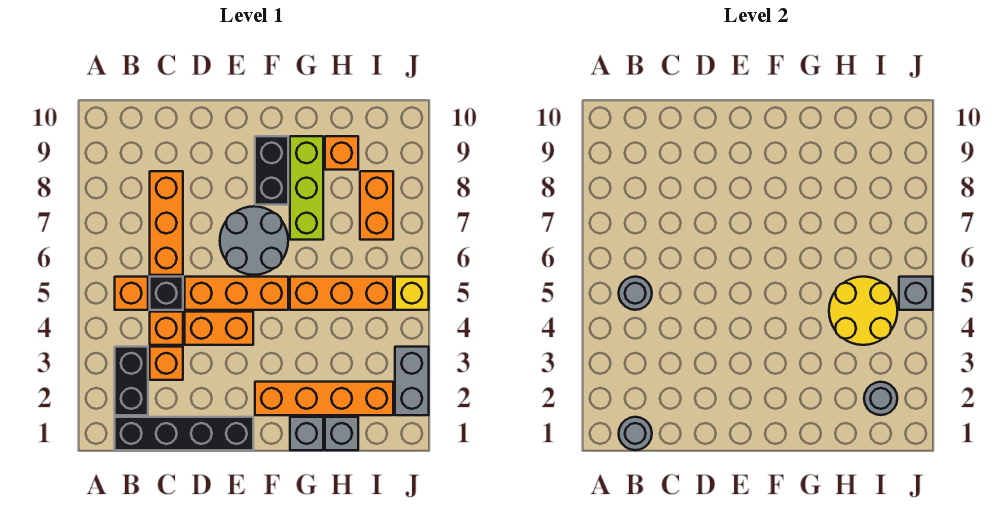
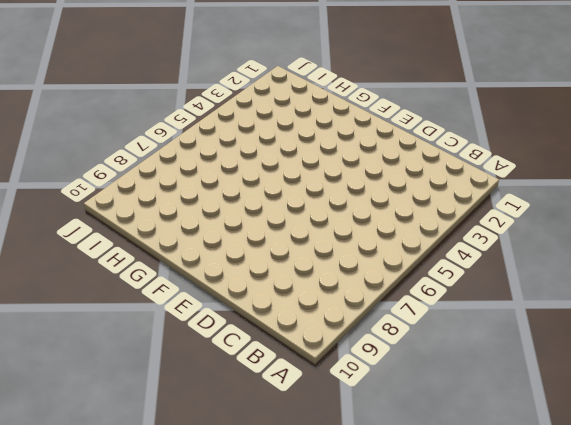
none -> black 1x4 brick [115,417,253,450]
none -> black 1x2 brick [115,347,148,415]
none -> orange 1x1 brick [115,277,148,310]

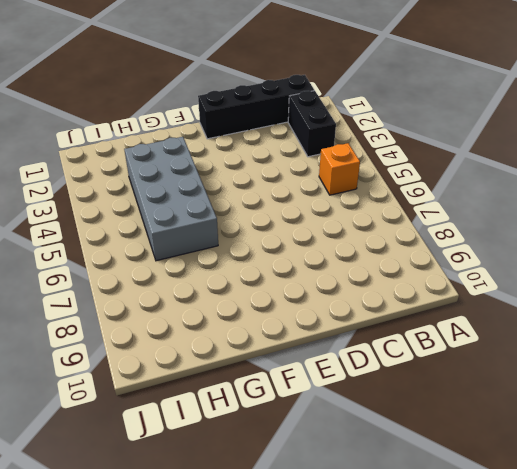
grey 2x4 brick [124,137,218,261] -> orange 1x3 brick [290,277,393,310]
none -> orange 1x1 brick [150,347,183,380]
none -> orange 1x1 brick [150,312,183,345]
none -> black 1x1 brick [150,277,183,310]

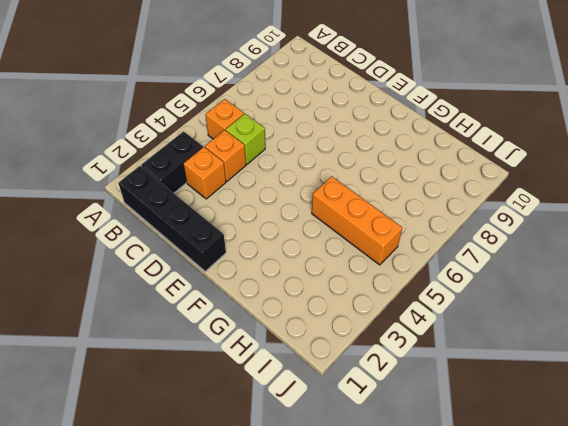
lime 1x1 brick [226,114,265,164] -> black 1x1 brick [150,277,183,310]
none -> orange 1x3 brick [150,171,183,275]
none -> orange 1x2 brick [185,312,253,345]
none -> orange 1x3 brick [185,277,288,310]

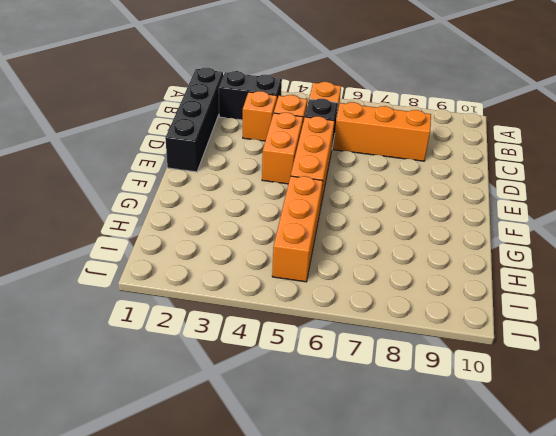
none -> grey 2x2 round brick [220,206,288,275]
none -> orange 1x4 brick [255,382,393,415]
none -> black 1x2 brick [255,136,288,205]

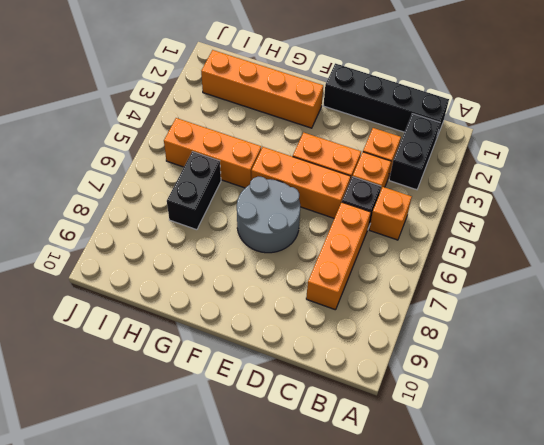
black 1x2 brick [167,152,221,230] -> black 1x2 brick moved to [255,136,288,205]
none -> grey 1x1 brick [290,417,323,450]
none -> lime 1x3 brick [290,136,323,240]
none -> grey 1x1 brick [325,417,358,450]

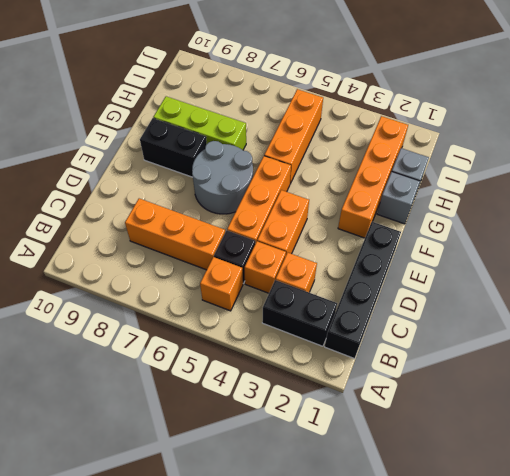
none -> orange 1x1 brick [325,136,358,170]
none -> orange 1x2 brick [360,171,393,240]
none -> grey 1x2 brick [395,347,429,415]

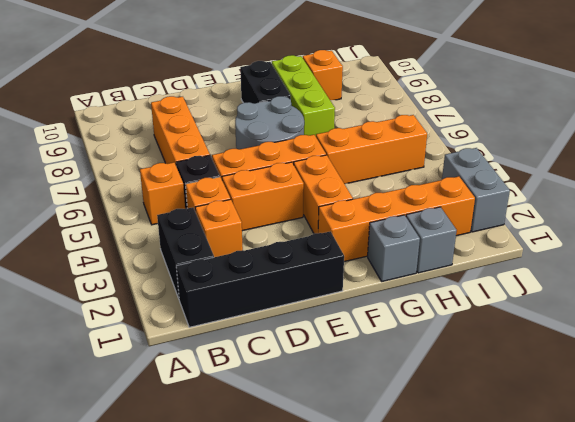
orange 1x2 brick [294,155,353,234] -> orange 1x2 brick moved to [360,171,393,240]
none -> yellow 1x1 brick [395,277,429,310]
none -> grey 1x1 round brick [619,417,652,450]
none -> grey 1x1 round brick [619,277,652,310]

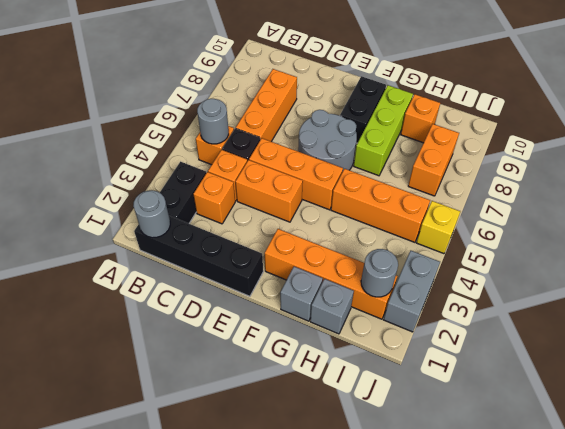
none -> yellow 2x2 round brick [829,277,897,345]
none -> grey 1x1 brick [899,277,933,310]

